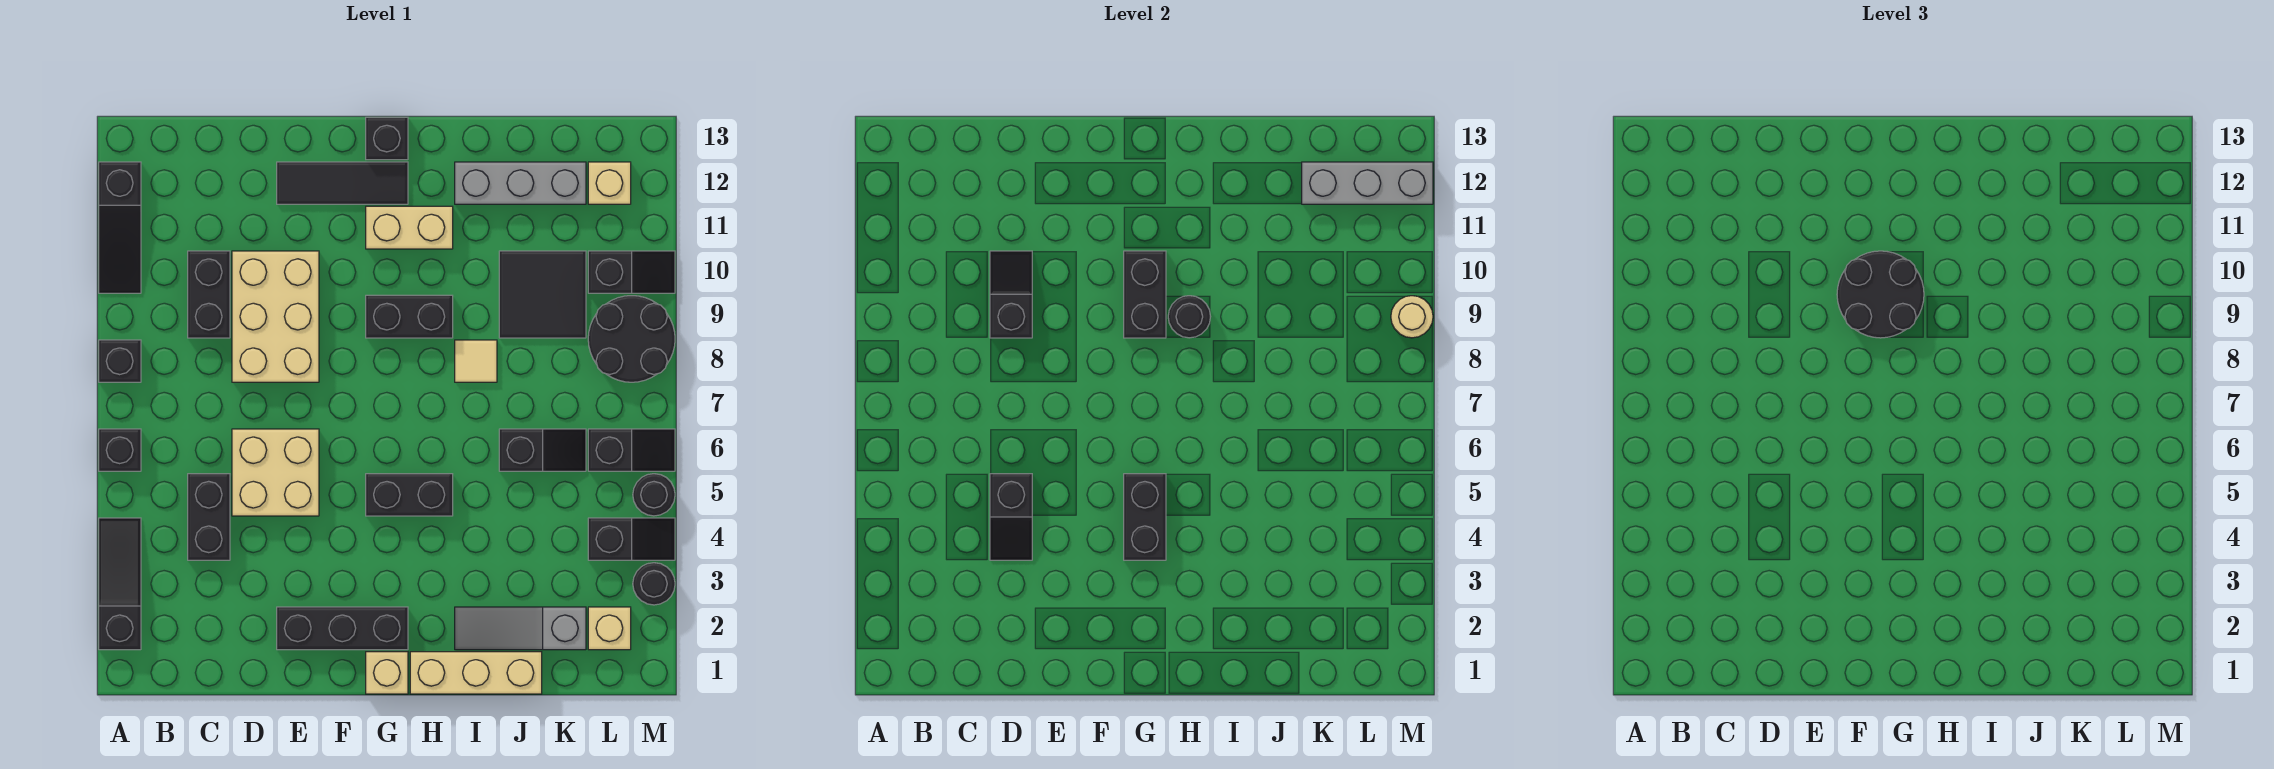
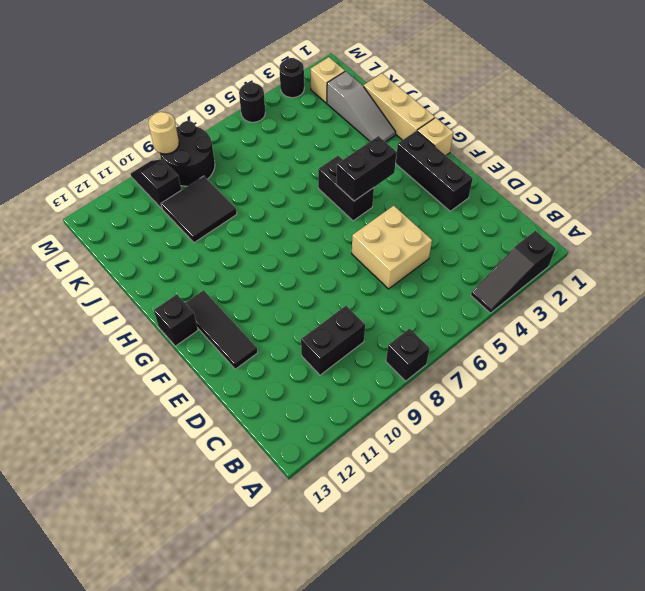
none -> black 1x1 brick [99,429,141,471]
none -> black 1x3 slope [99,162,141,293]
none -> black 1x2 brick [188,474,230,560]
none -> tan 2x3 brick [232,251,319,382]

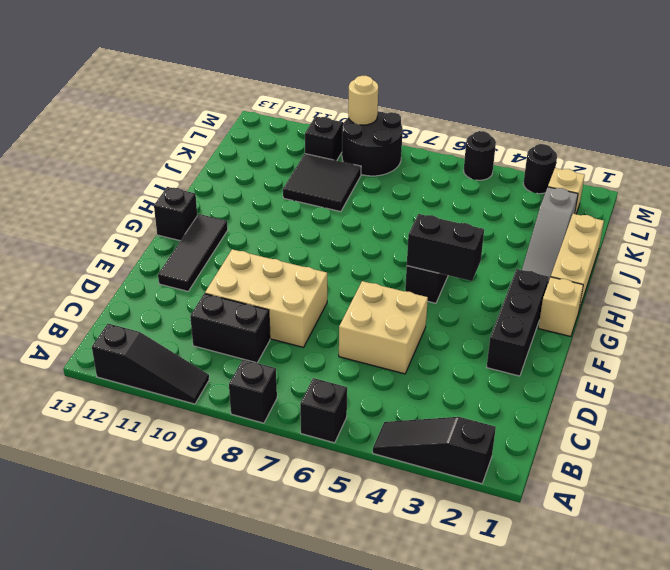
none -> black 1x2 brick [188,474,230,560]
none -> black 1x2 brick [366,295,453,338]
none -> tan 1x2 brick [366,206,453,249]
none -> tan 1x1 tile [455,340,497,382]

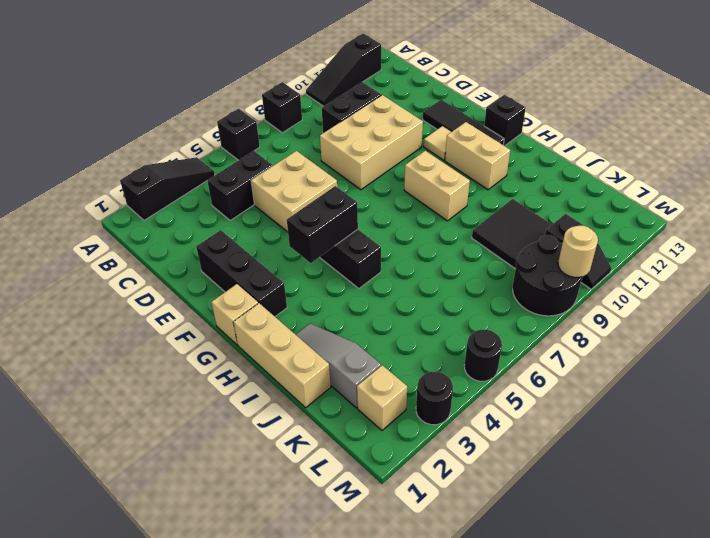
tan 1x1 tile [424,126,452,160] -> tan 1x1 tile moved to [455,340,497,382]
tan 1x2 brick [404,151,470,221] -> black 1x2 brick [366,295,453,338]
none -> grey 1x3 brick [455,162,586,204]
none -> black 1x2 slope [499,429,586,471]
none -> black 1x2 slope [588,518,675,560]
none -> black 1x2 slope [588,429,675,471]

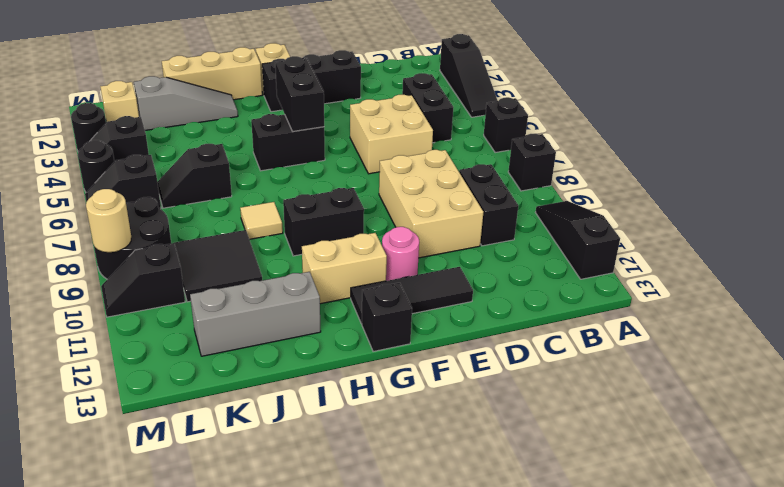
pink 1x1 round brick [382,227,419,281] -> none
none -> tan 1x1 brick [588,162,631,204]
none -> black 1x2 slope [990,474,1032,560]
none -> black 1x2 slope [990,251,1032,338]
none -> black 1x2 brick [1124,251,1166,338]

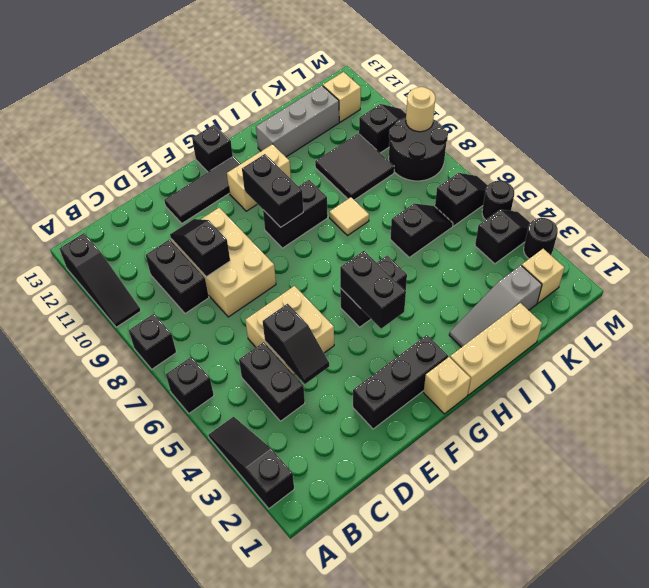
none -> black 1x1 round brick [1168,296,1211,338]
none -> grey 1x3 brick [1302,162,1433,204]
none -> black 2x2 round brick [1837,251,1924,338]

